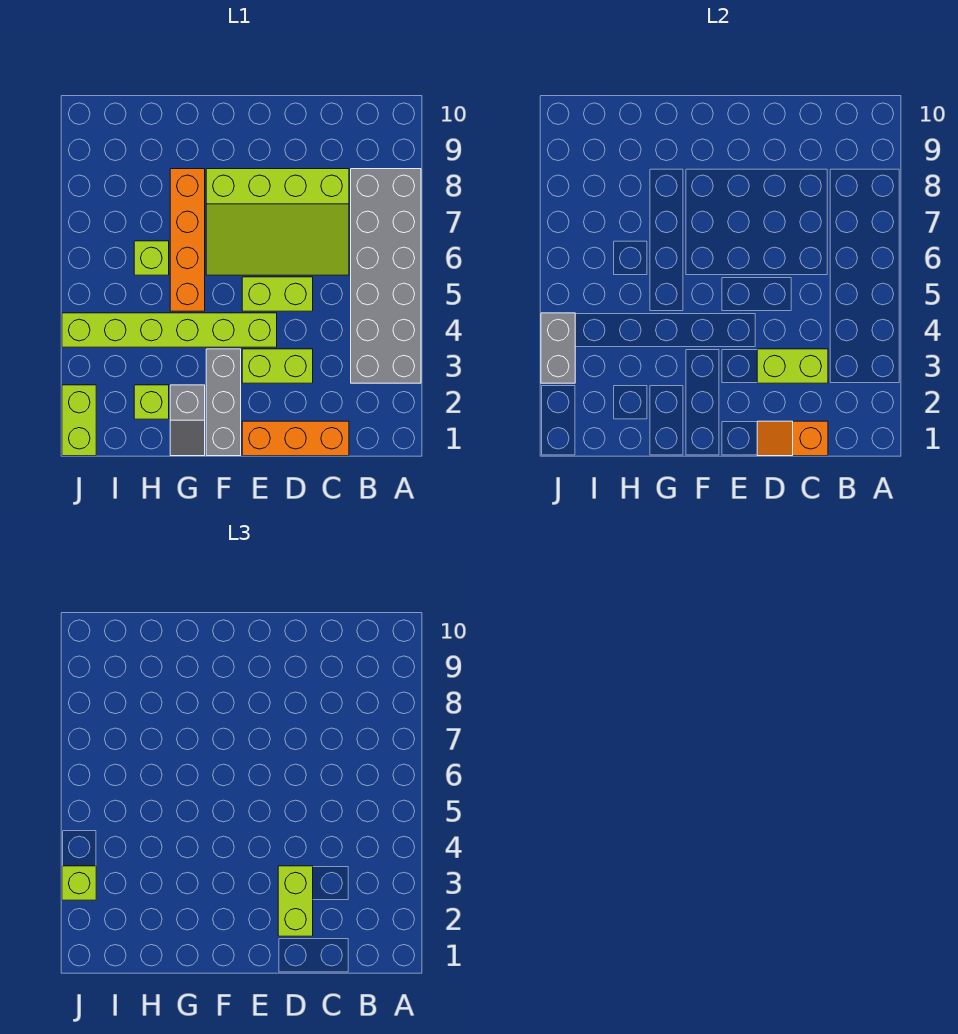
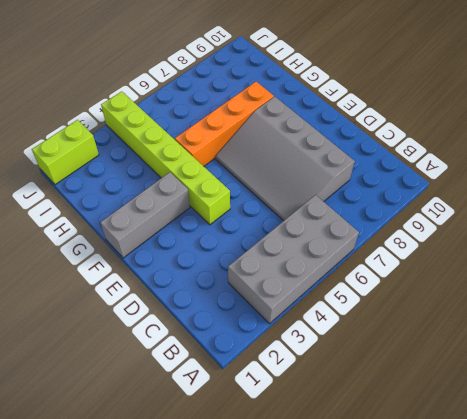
grey 2x4 brick [228,195,359,324] -> grey 2x6 brick [351,169,421,383]
grey 3x4 slope [215,97,355,221] -> lime 3x4 slope [206,169,349,275]
none -> orange 1x3 brick [242,421,349,456]
none -> lime 1x2 brick [242,349,313,383]
none -> lime 1x2 brick [242,277,313,311]

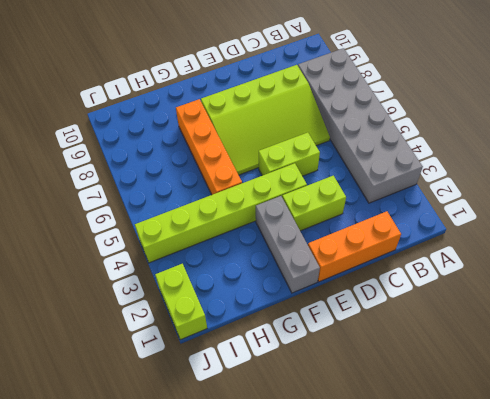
none -> grey 1x2 slope [170,385,205,456]
none -> lime 1x1 brick [134,385,169,419]
none -> lime 1x1 brick [134,241,169,275]

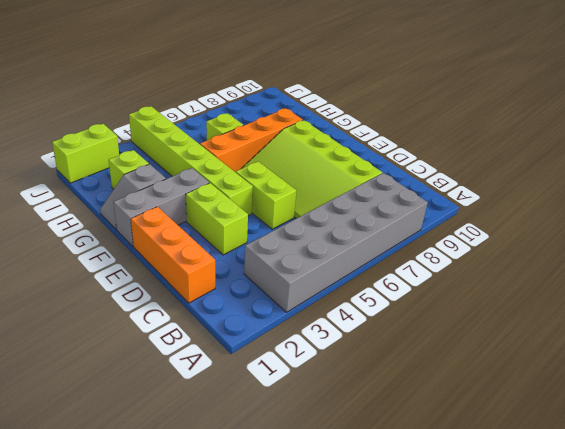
none -> orange 1x2 slope [757,421,828,456]
none -> lime 1x2 brick [757,349,828,383]
none -> grey 1x2 brick [541,313,575,383]

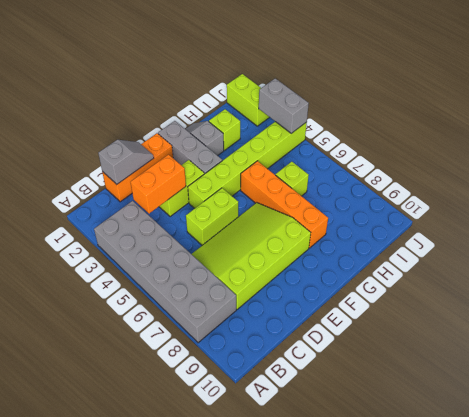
grey 1x2 slope [98,140,154,184] -> orange 1x2 slope [757,421,828,456]
orange 1x2 brick [131,155,186,213] -> lime 1x2 brick [757,349,828,383]
none -> lime 1x2 brick [278,866,313,936]
none -> lime 1x1 brick [62,866,96,900]

